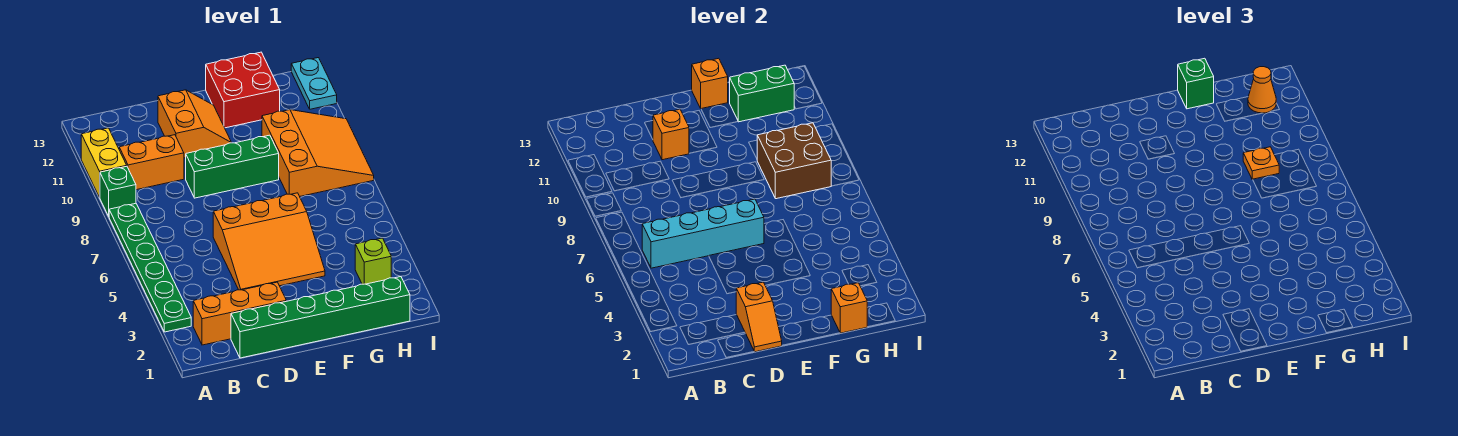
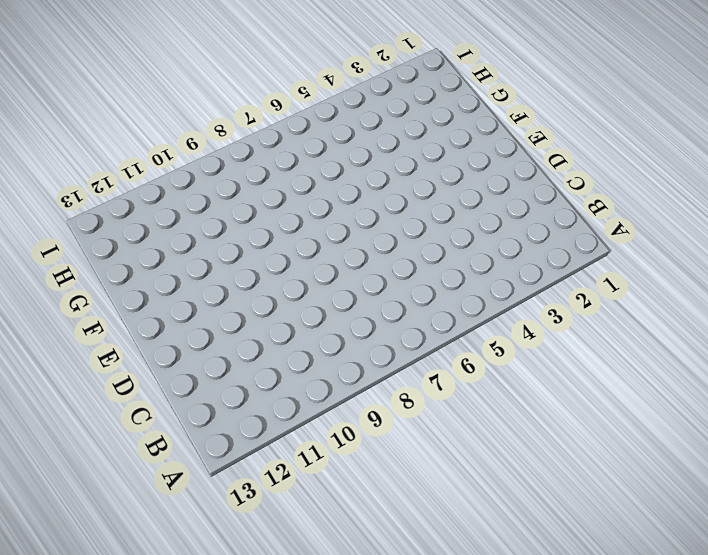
none -> green 1x6 plate [109,204,191,332]
none -> green 1x1 brick [100,166,136,216]
none -> yellow 1x2 brick [81,128,127,197]

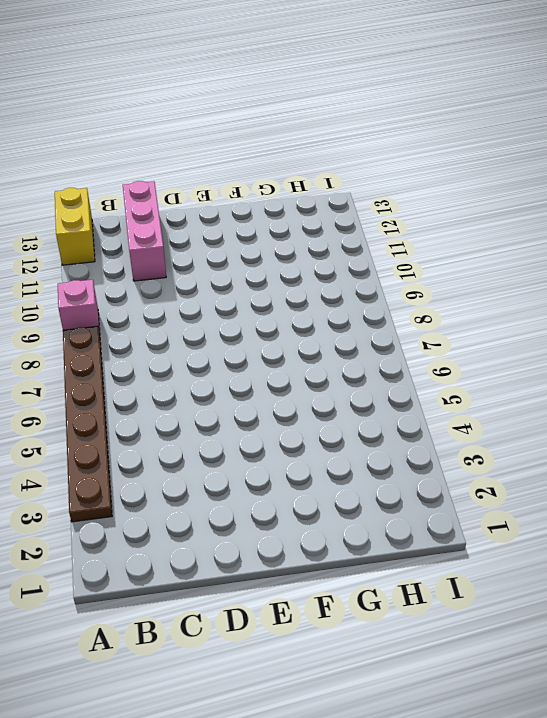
brown 1x6 plate [63,326,112,522] -> green 1x6 plate [109,204,191,332]
pink 1x1 brick [58,280,100,332] -> green 1x1 brick [100,166,136,216]
yellow 1x2 brick [55,188,95,265] -> yellow 1x2 brick moved to [81,128,127,197]
pink 1x3 brick [123,181,166,281] -> none
none -> orange 1x3 brick [193,282,286,345]
none -> orange 1x2 brick [119,135,184,190]
none -> green 1x6 brick [231,277,410,358]

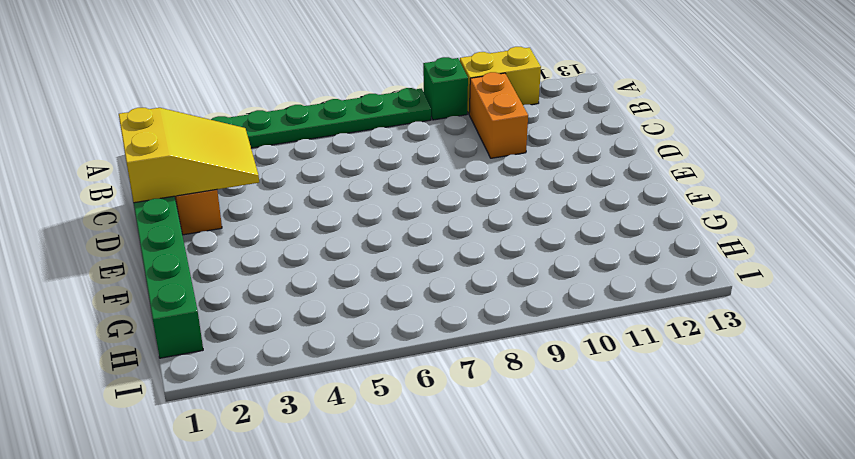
yellow 2x3 slope [119,108,259,203] -> orange 1x2 slope [736,282,782,352]
none -> orange 3x3 slope [213,193,325,290]
none -> green 1x3 brick [186,135,279,198]
none -> orange 2x2 slope [158,90,231,158]

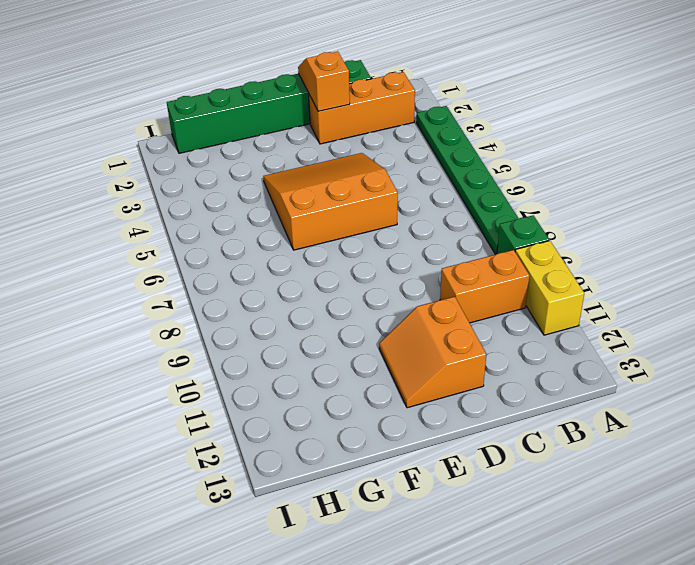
none -> green 1x3 brick [186,135,279,198]
none -> red 2x2 brick [206,52,280,128]
none -> orange 3x3 slope [262,110,374,196]

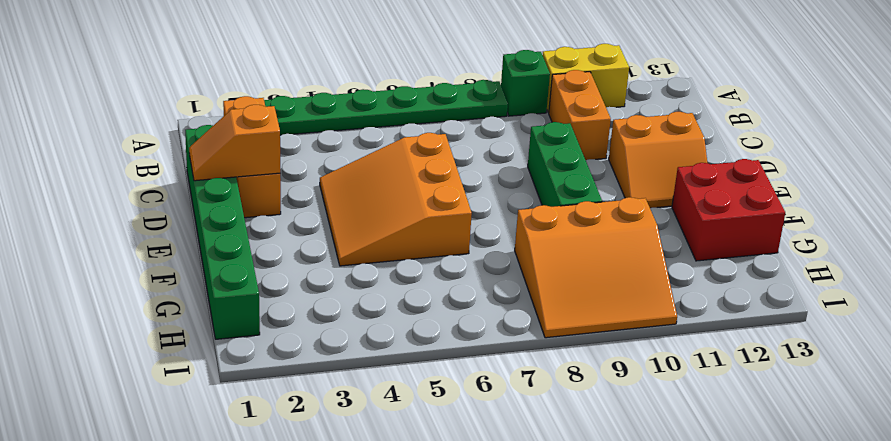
none -> lime 1x1 brick [355,238,391,284]
none -> cyan 1x2 plate [291,58,337,109]
none -> cyan 1x4 brick [642,199,764,268]

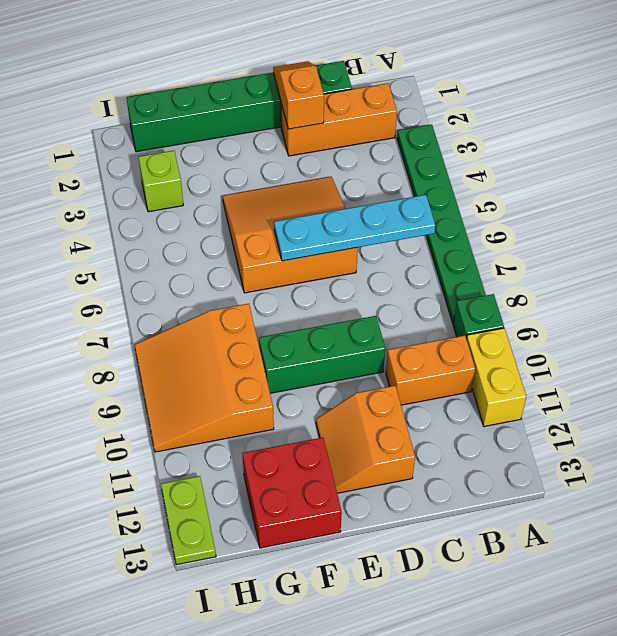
cyan 1x4 plate [274,195,435,261] -> cyan 1x4 brick [642,199,764,268]
lime 1x2 plate [161,476,216,565] -> cyan 1x2 plate [291,58,337,109]
none -> orange 1x1 brick [653,109,689,160]
none -> orange 1x1 brick [692,58,728,109]
none -> orange 1x1 brick [831,283,867,333]

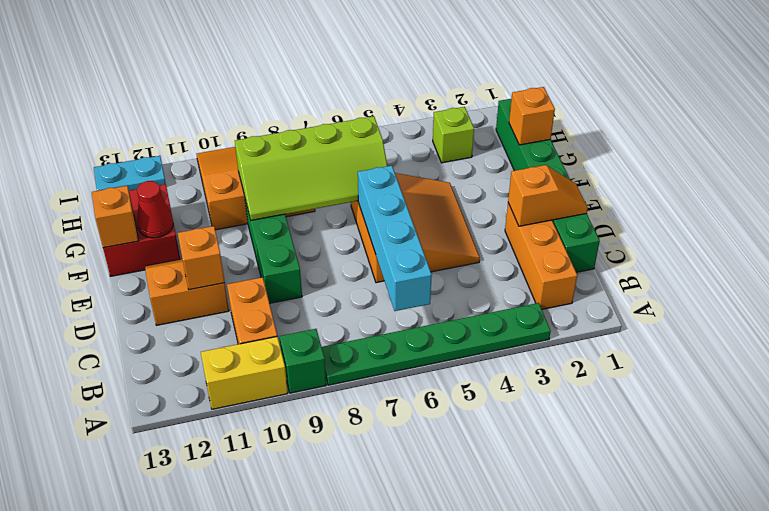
lime 2x4 slope [235,116,387,220] -> brown 2x2 brick [757,123,831,199]
red 1x1 cone [137,181,173,238] -> none
none -> green 1x2 brick [730,65,795,122]
none -> green 1x1 brick [1178,58,1214,109]
none -> orange 1x1 plate [1243,147,1279,180]

